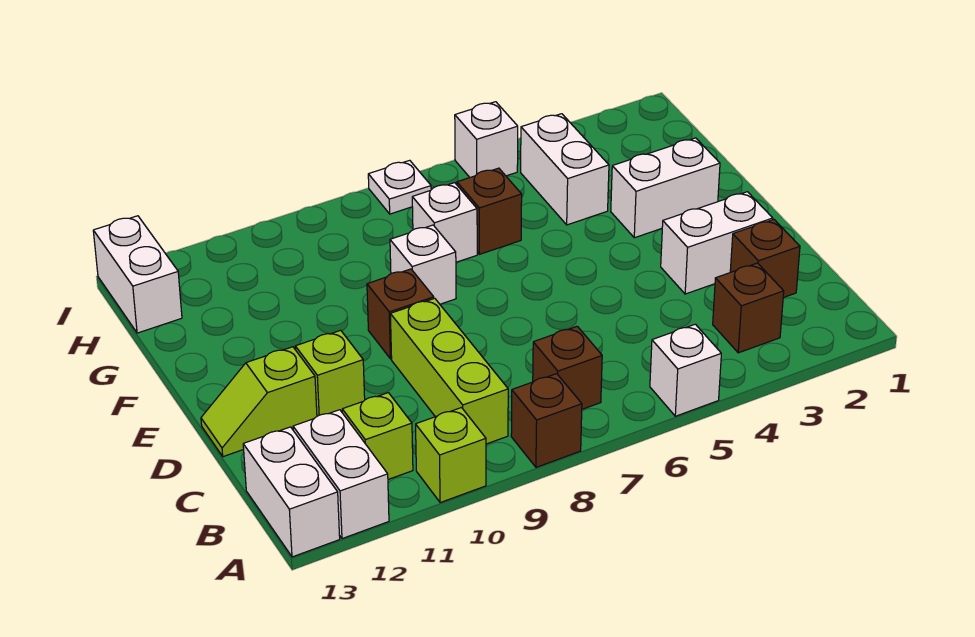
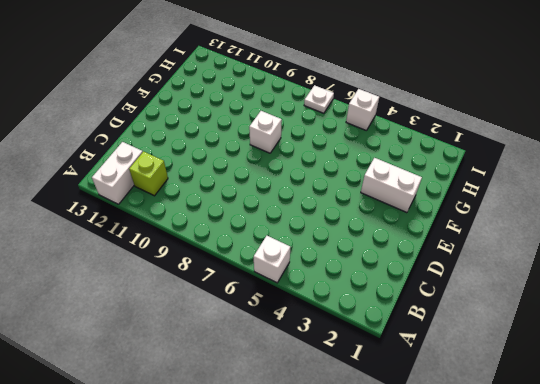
none -> brown 1x1 brick [511,374,582,467]
none -> lime 1x1 brick [416,408,486,503]
none -> white 1x2 brick [243,427,340,557]

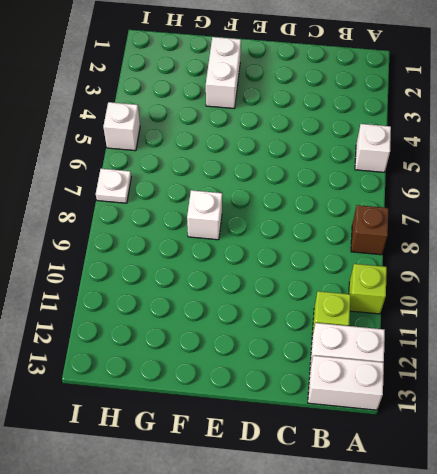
none -> brown 1x1 brick [713,263,784,353]
none -> brown 1x1 brick [533,326,602,409]
none -> lime 1x3 brick [390,298,508,444]

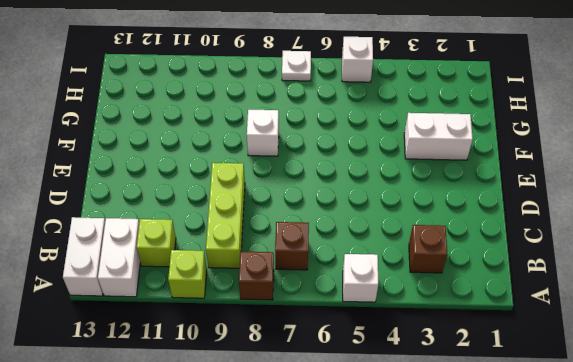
none -> brown 1x1 brick [730,220,800,298]
none -> white 1x2 brick [661,192,773,294]
none -> lime 1x1 brick [295,330,365,416]

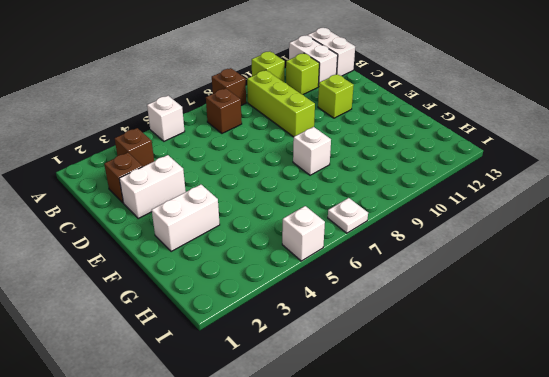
none -> lime 1x2 slope [201,347,317,457]
none -> brown 1x1 brick [367,269,434,359]
none -> white 1x2 brick [521,114,609,225]

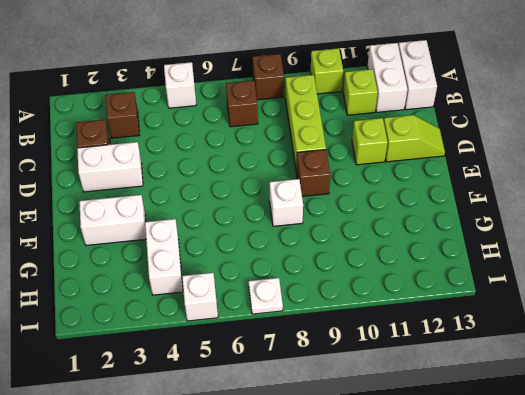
none -> brown 1x1 brick [457,168,522,254]
none -> white 1x1 brick [412,183,477,262]
none -> white 1x2 brick [93,216,182,333]

